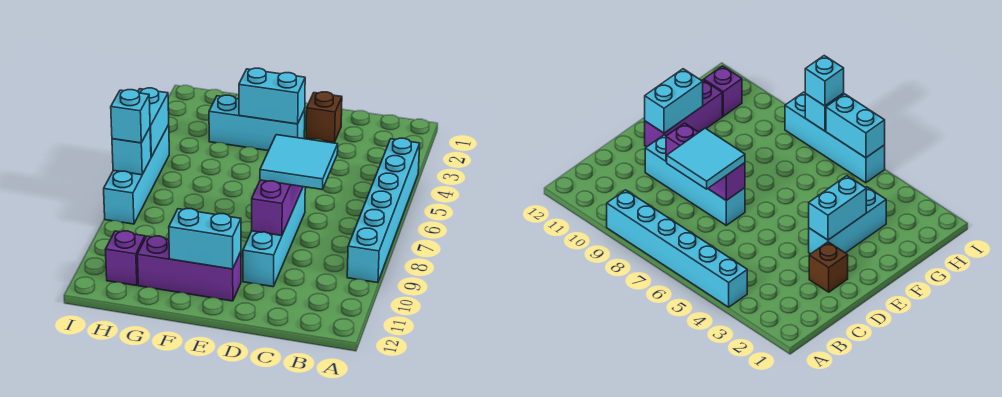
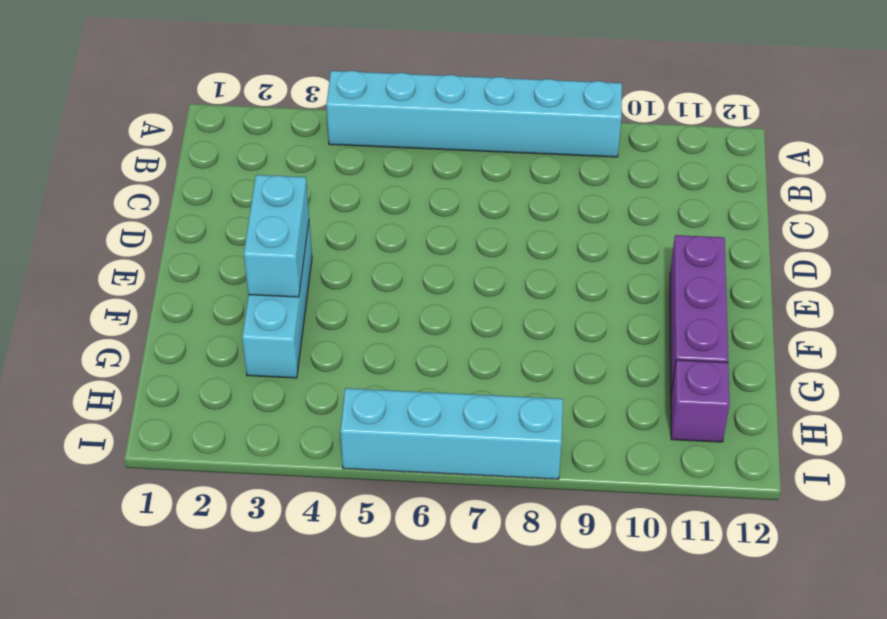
none -> brown 1x1 brick [306,92,342,142]
none -> cyan 1x4 brick [243,187,305,287]
none -> purple 1x3 brick [251,180,303,236]

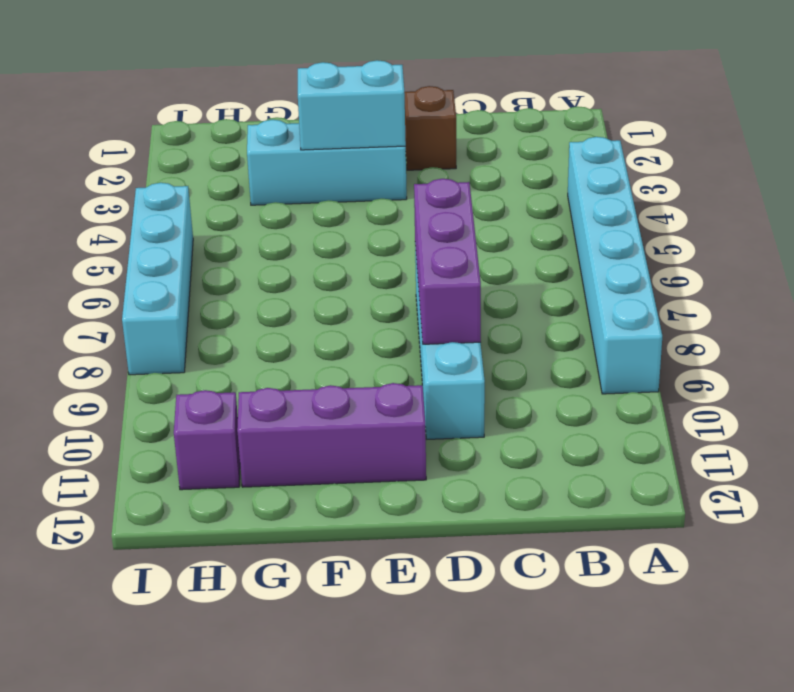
none -> cyan 1x2 brick [169,209,241,269]
none -> cyan 1x2 brick [138,88,169,157]
none -> cyan 1x1 brick [112,128,151,175]

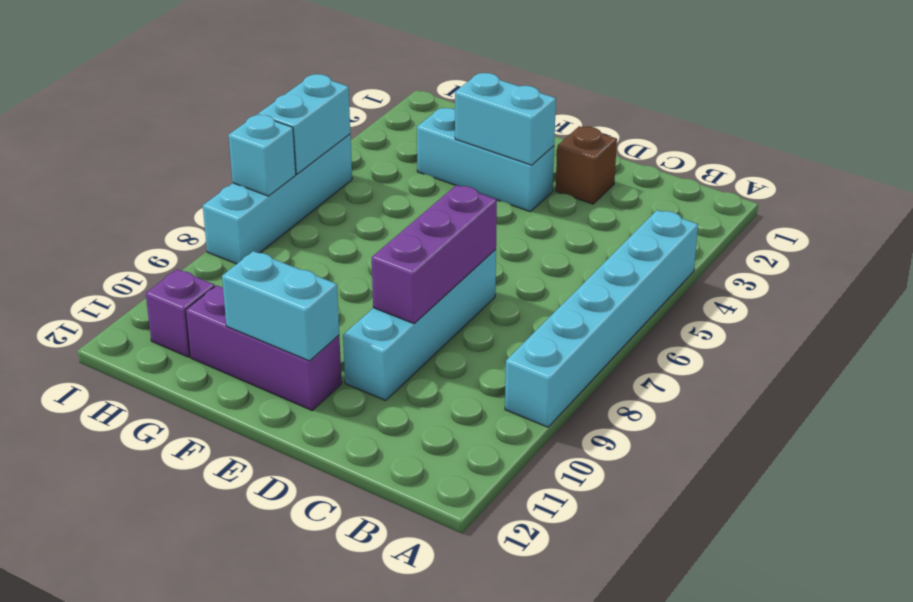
none -> cyan 2x2 tile [260,135,338,189]
none -> cyan 1x1 brick [111,90,150,143]

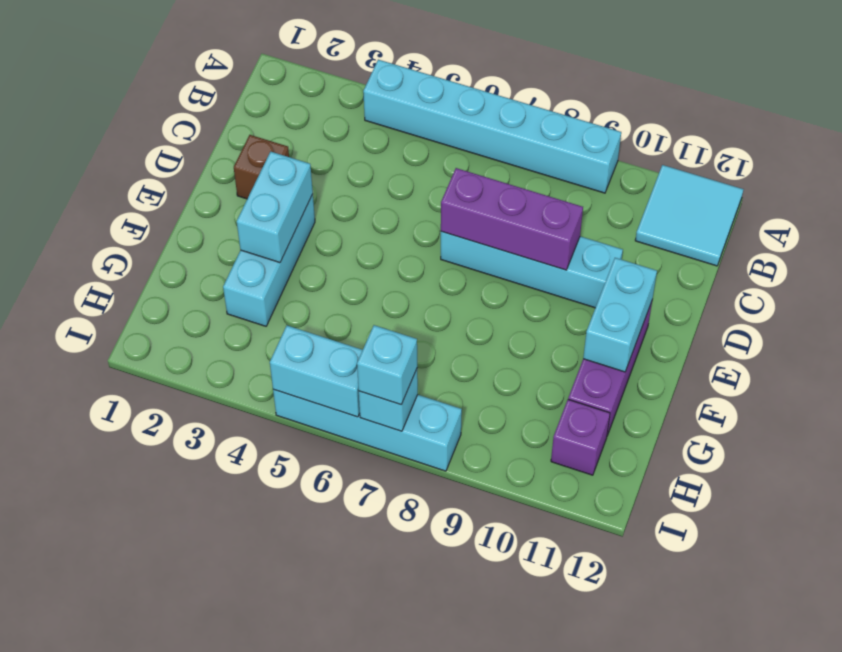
cyan 2x2 tile [635,165,744,266] -> cyan 2x2 tile moved to [260,135,338,189]

